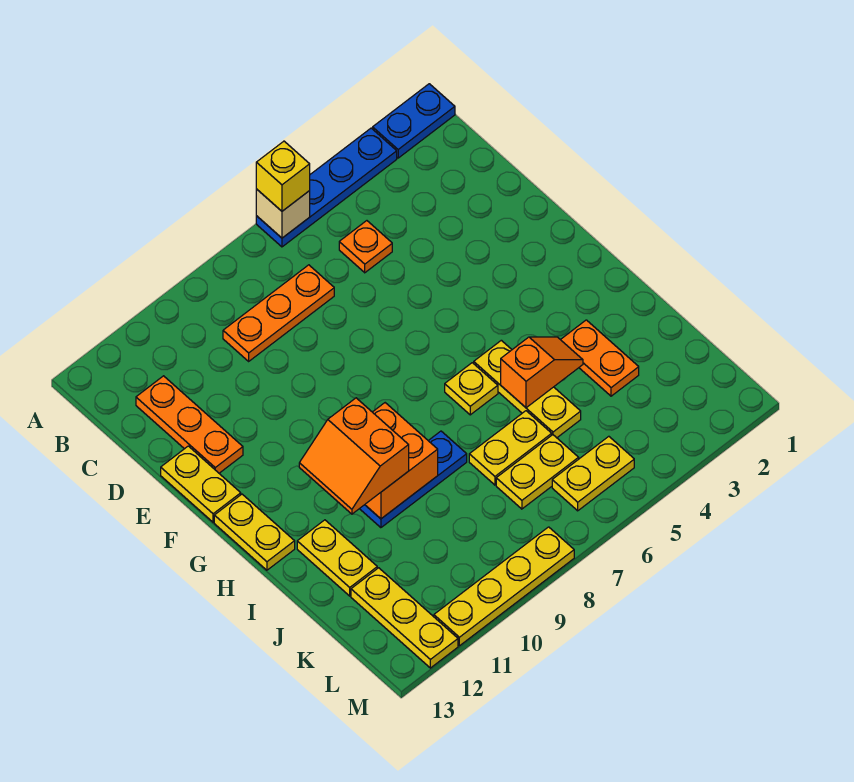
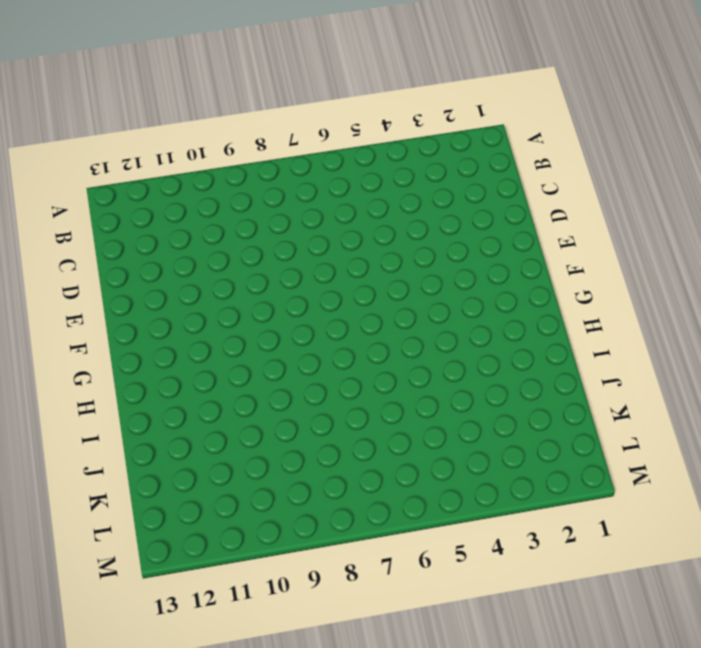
none -> blue 1x2 plate [373,84,455,158]
none -> blue 1x4 plate [256,128,397,247]
none -> orange 1x1 plate [339,221,392,273]

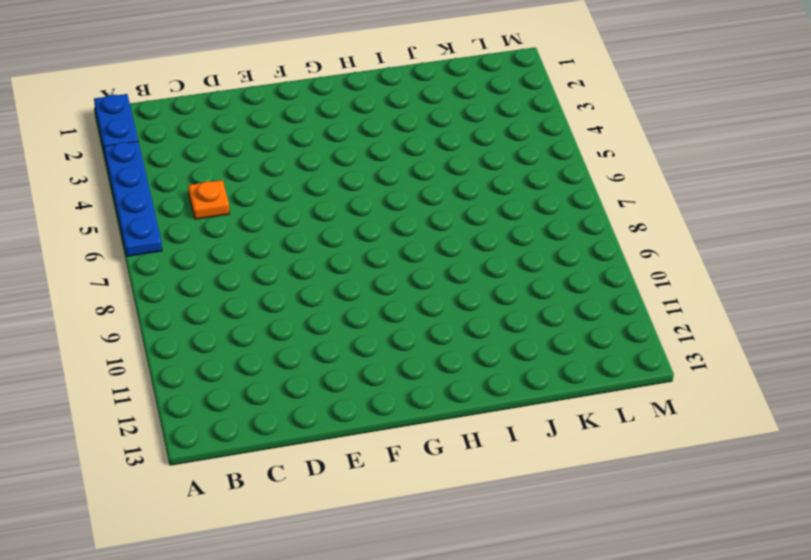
none -> orange 1x3 plate [223,265,334,361]
none -> orange 1x3 plate [136,376,243,473]
none -> yellow 1x2 plate [161,446,241,522]

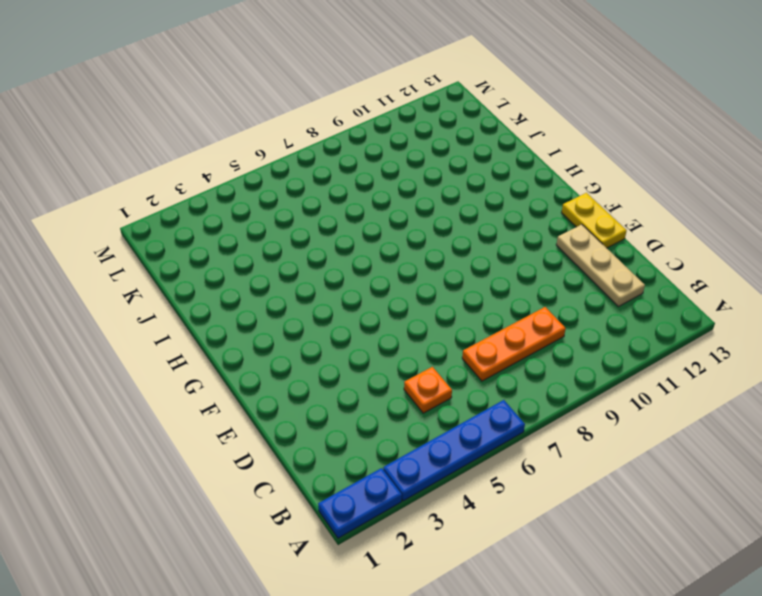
tan 1x3 plate [556,224,645,307] -> orange 1x3 plate [136,376,243,473]
none -> yellow 1x2 plate [214,494,295,570]
none -> yellow 1x3 plate [474,340,581,438]
none -> yellow 1x1 plate [445,363,498,415]

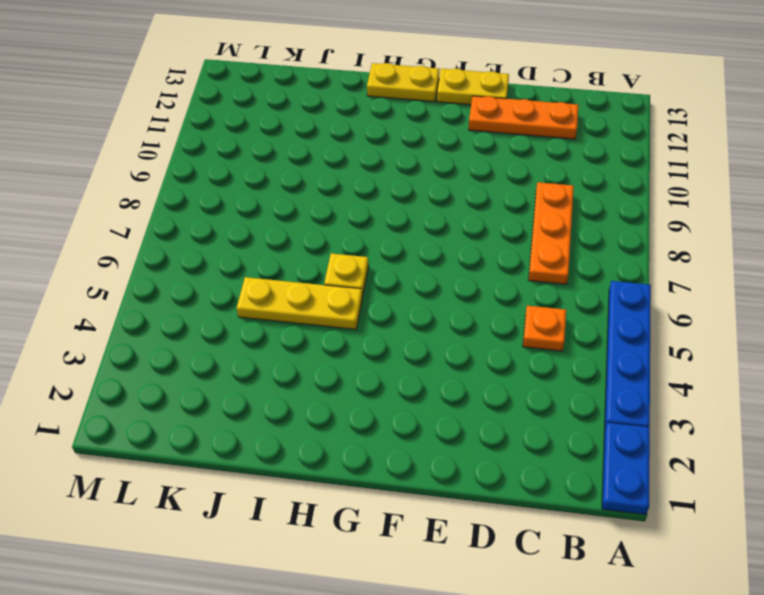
none -> orange 1x2 plate [561,320,639,396]
none -> blue 1x3 plate [360,431,467,528]
none -> yellow 1x2 plate [297,520,377,596]

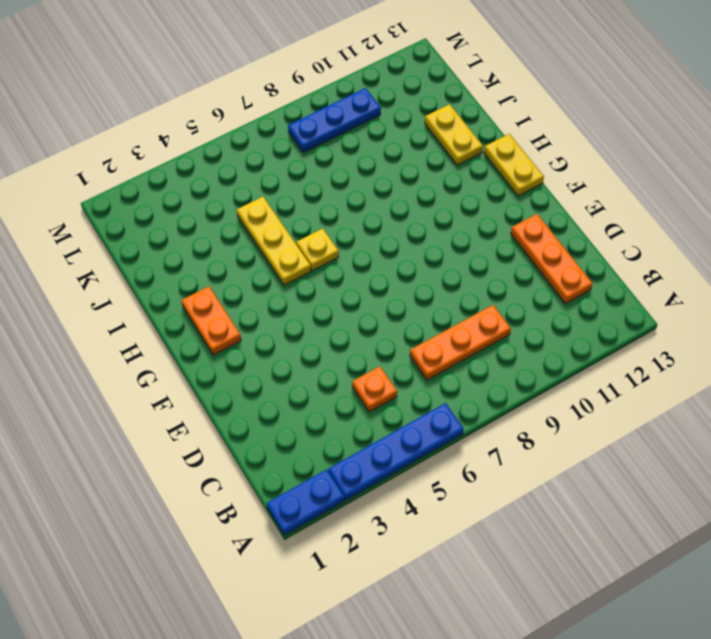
orange 1x2 plate [182,286,241,355] -> orange 1x2 plate moved to [561,320,639,396]
blue 1x3 plate [288,88,381,153] -> blue 1x3 plate moved to [360,431,467,528]
none -> yellow 1x2 plate [161,446,241,522]
none -> yellow 1x2 plate [469,411,552,485]
none -> yellow 1x2 plate [496,435,579,509]

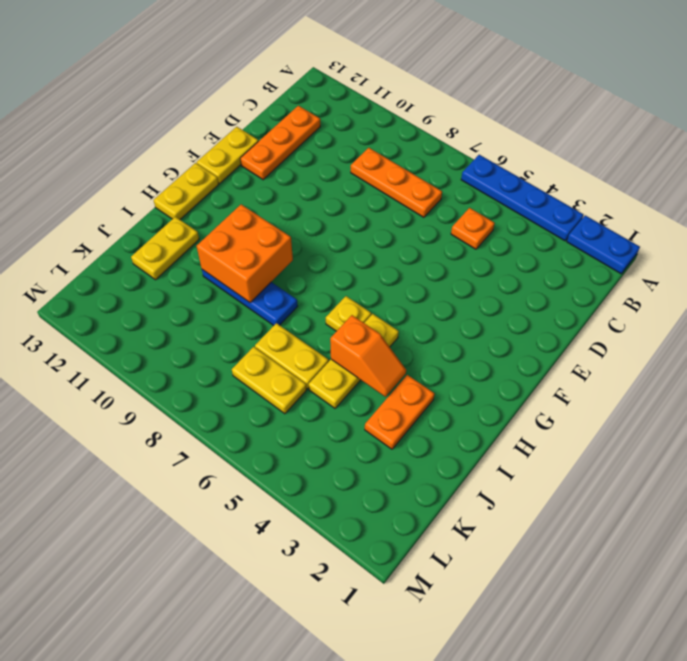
none -> yellow 1x3 plate [351,568,458,668]
none -> yellow 1x2 plate [552,436,634,511]
none -> yellow 1x4 plate [434,527,574,646]

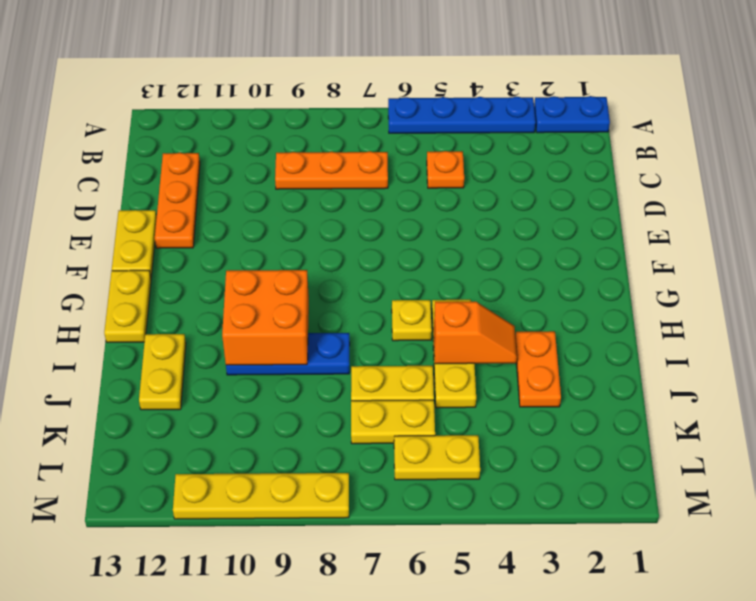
none -> yellow 1x3 plate [351,568,458,668]
none -> tan 1x1 brick [256,189,310,238]
none -> yellow 1x1 brick [256,141,310,211]

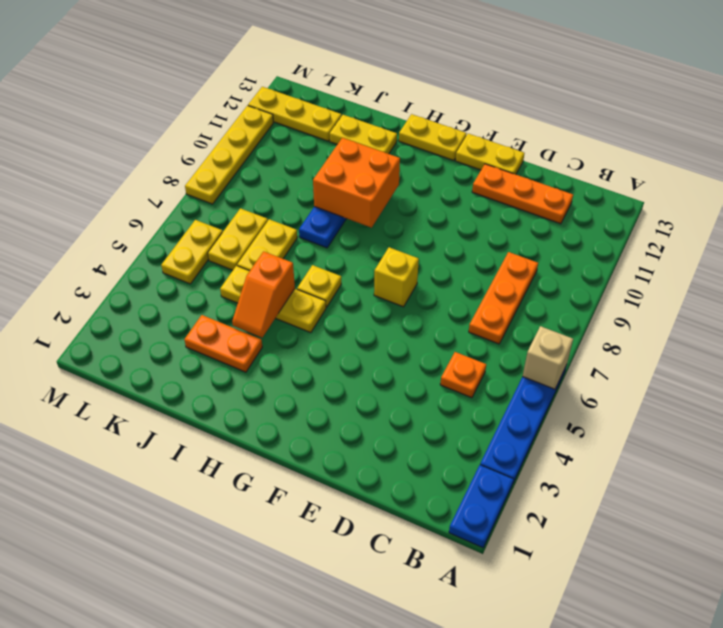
yellow 1x1 brick [374,247,419,307] -> yellow 1x1 brick moved to [256,141,310,211]
none -> orange 2x2 slope [299,398,409,514]

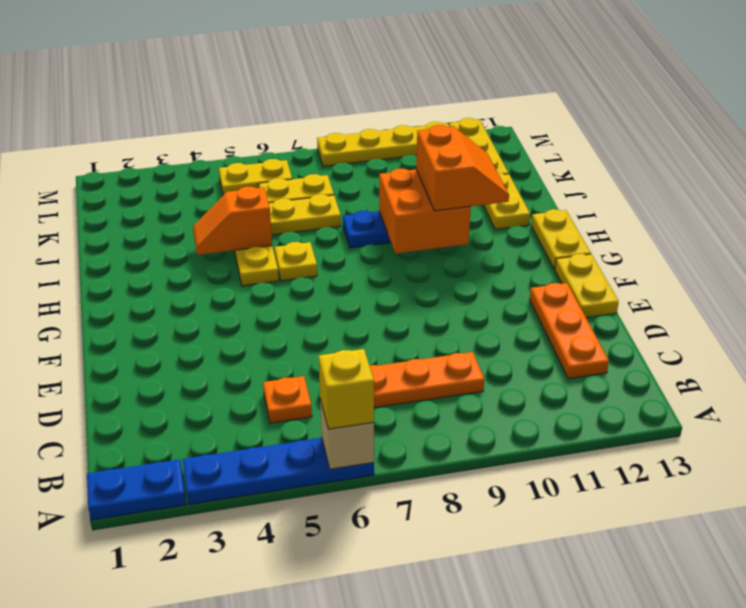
none -> orange 1x2 plate [561,320,639,396]

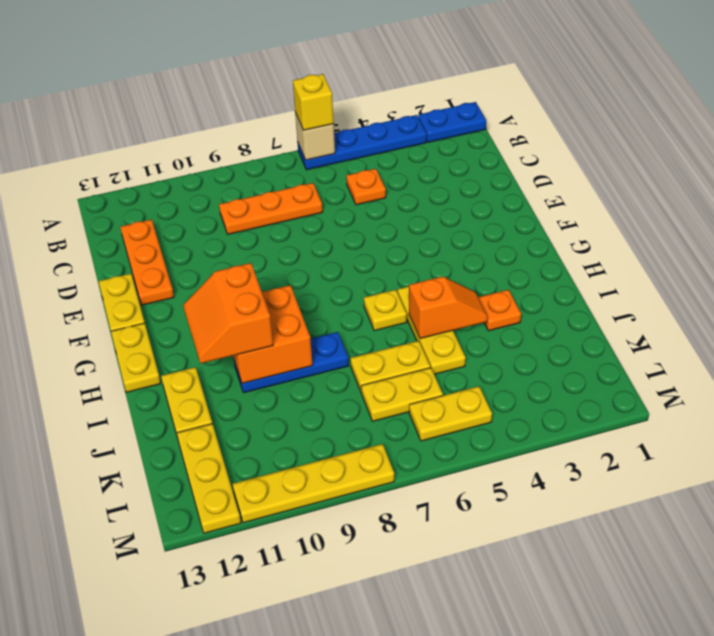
orange 1x1 plate [478,290,521,331] -> orange 1x2 plate [561,320,639,396]

